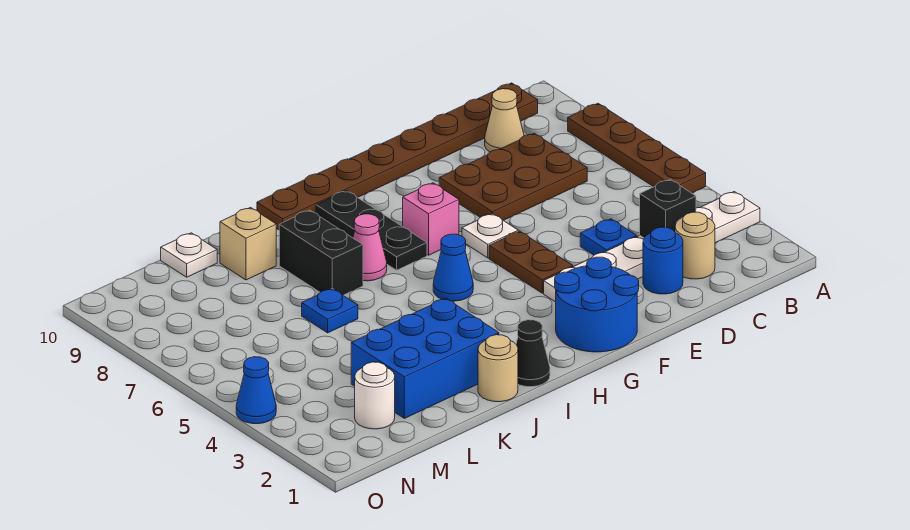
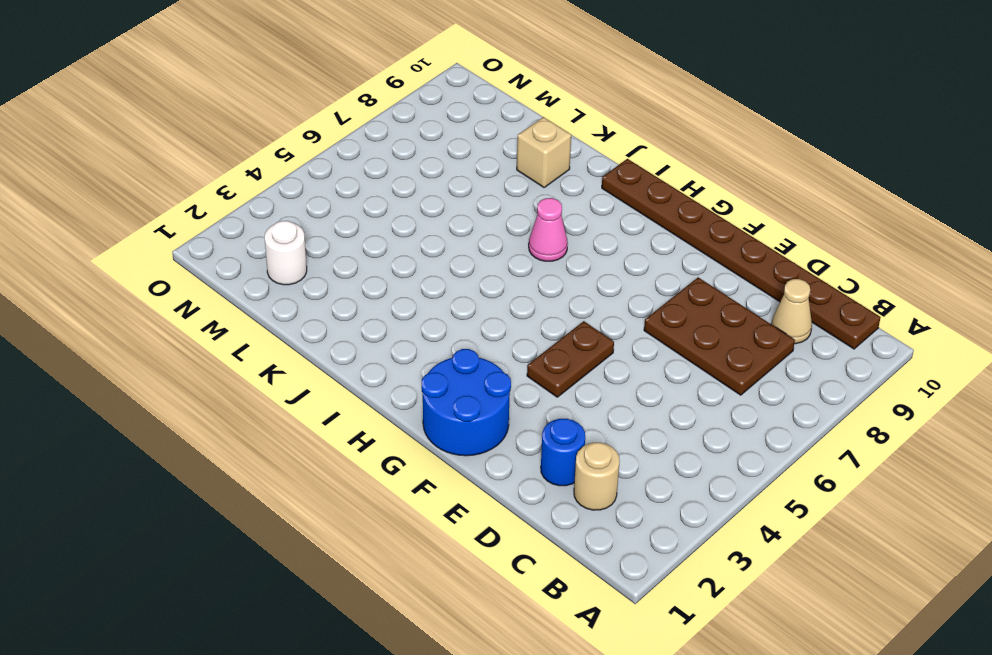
none -> white 1x6 plate [544,192,760,302]
none -> brown 1x4 plate [568,103,706,193]
none -> blue 1x1 plate [580,219,637,255]

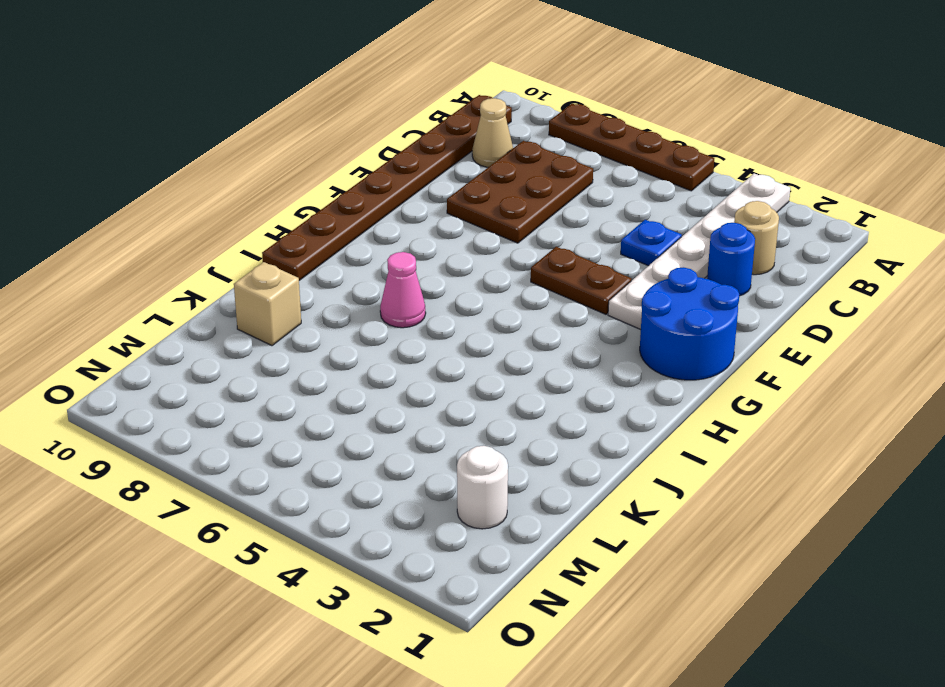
none -> white 1x1 plate [462,214,518,258]
none -> pink 1x1 brick [403,183,459,255]
none -> blue 1x1 cone [433,234,473,301]

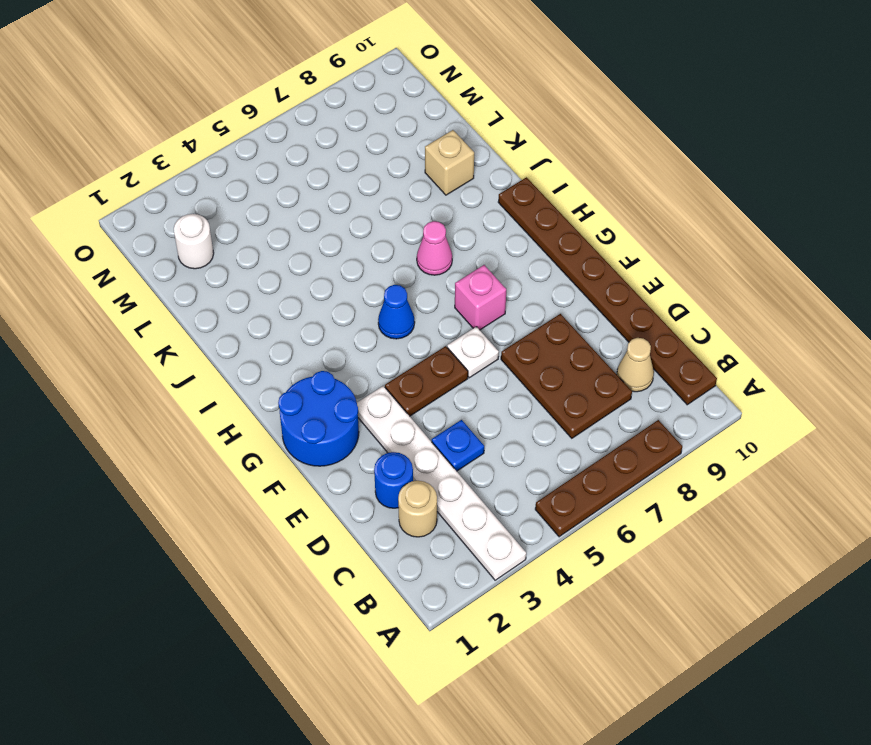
none -> black 1x3 plate [316,191,427,270]
none -> black 1x1 cone [516,320,550,387]
none -> tan 1x1 round brick [478,335,518,402]

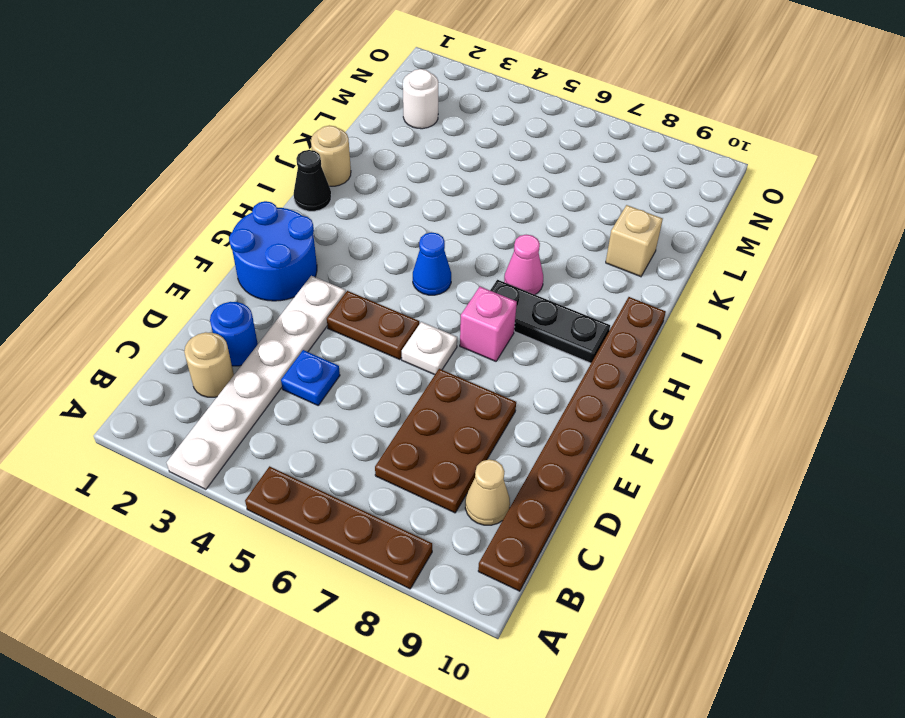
none -> blue 2x3 brick [351,298,499,418]
none -> black 1x2 brick [279,210,363,295]
none -> blue 1x1 plate [302,289,358,333]

